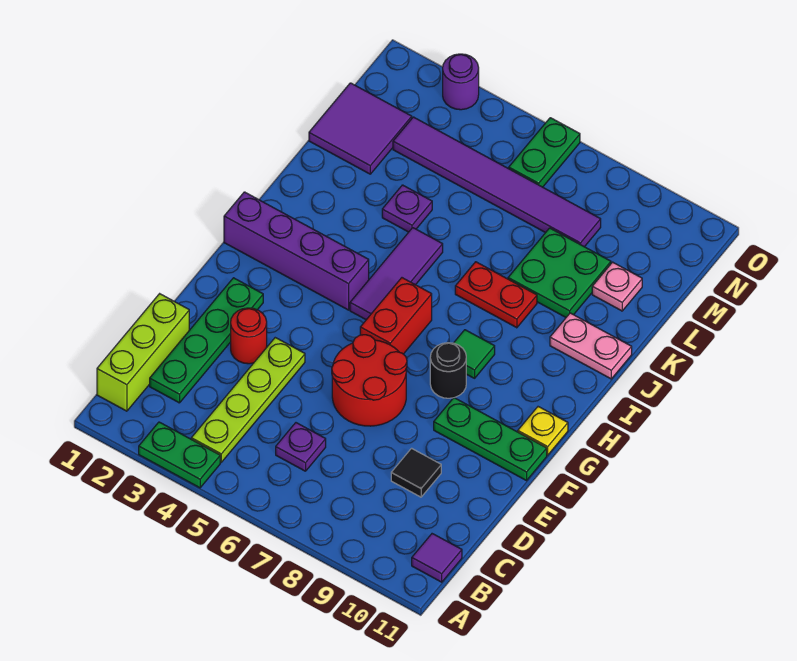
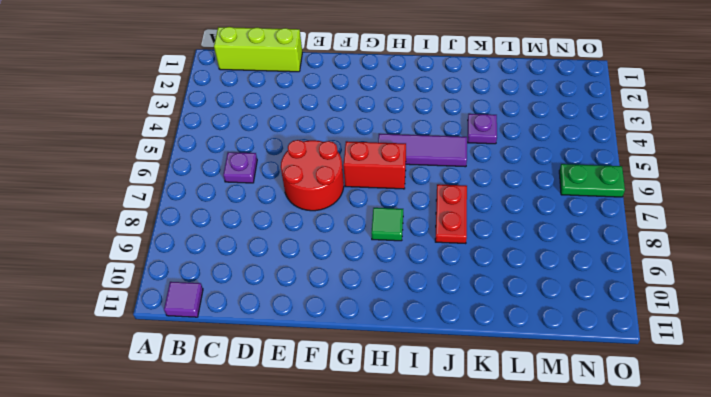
none -> green 1x2 plate [139,422,220,488]
none -> lime 1x4 plate [191,338,305,462]
none -> green 1x4 plate [150,278,263,403]

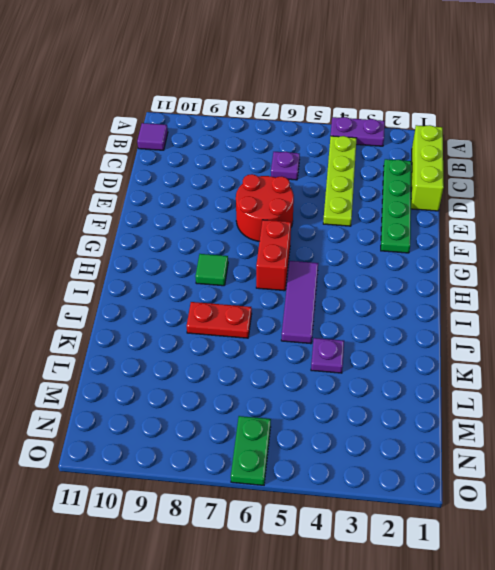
purple 1x2 plate [331,117,385,146] -> green 1x2 plate [139,422,220,488]
none -> black 1x1 tile [391,448,441,497]
none -> red 1x1 round brick [231,308,267,364]
none -> green 1x3 plate [434,398,547,481]

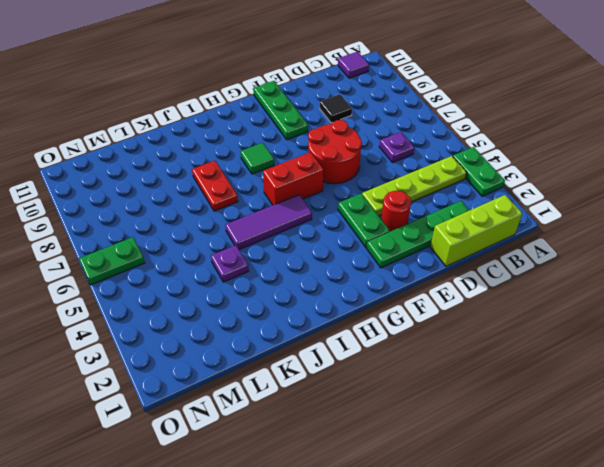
green 1x2 plate [338,194,390,247] -> none
none -> black 1x1 round brick [430,343,466,398]
none -> yellow 1x1 plate [518,407,568,455]
none -> purple 1x4 brick [224,192,369,310]

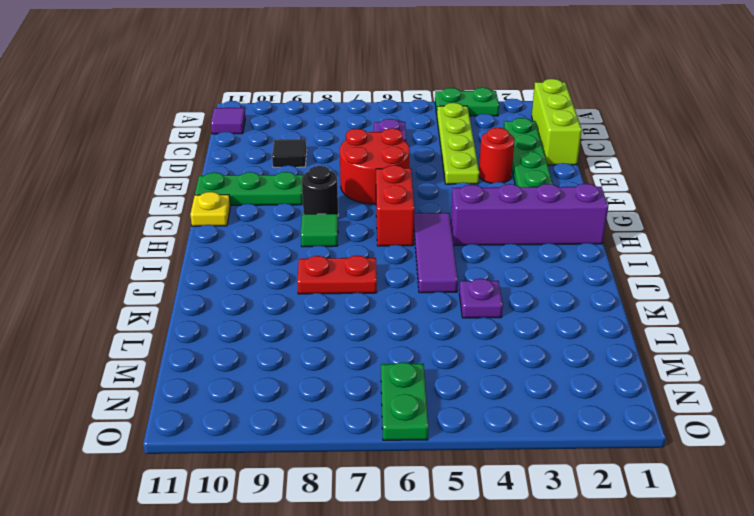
none -> pink 1x2 plate [550,313,632,379]
none -> green 2x2 plate [508,228,611,317]
none -> purple 2x2 tile [309,83,412,174]

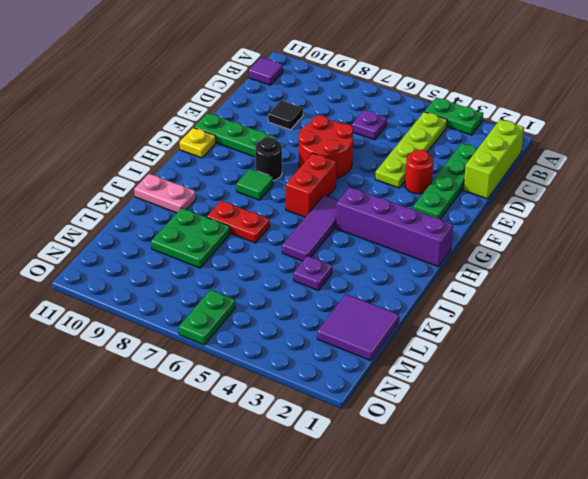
none -> pink 1x1 plate [592,262,642,311]
none -> purple 1x6 tile [393,117,601,247]
none -> purple 1x1 round brick [443,54,479,110]

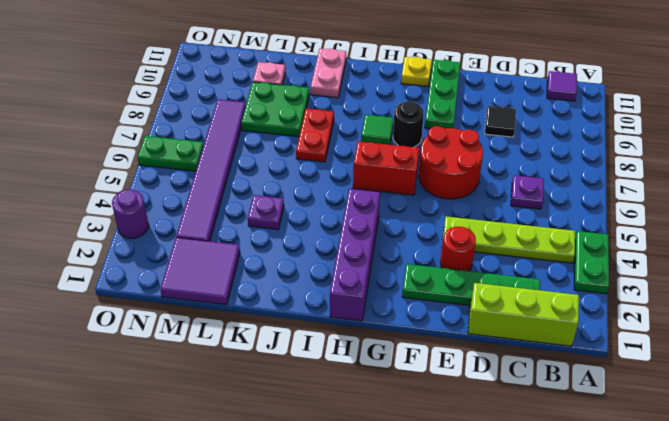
none -> purple 1x3 tile [350,228,443,320]

